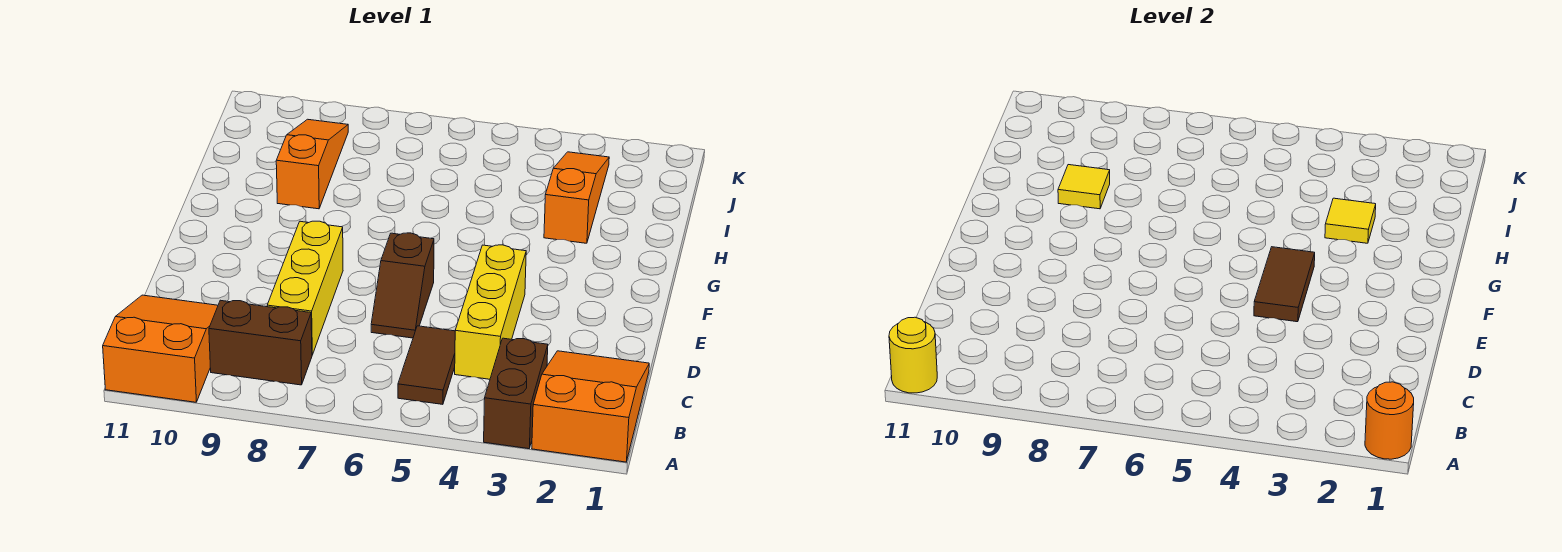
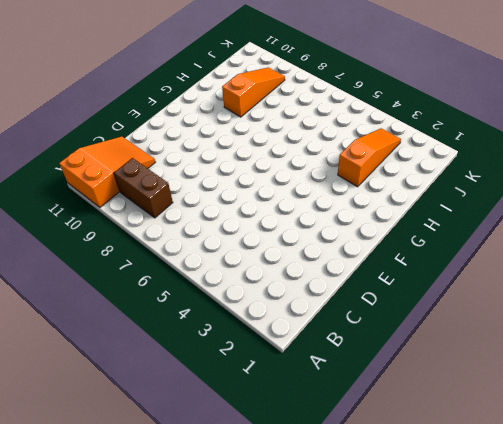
none -> orange 2x3 slope [532,351,649,462]
none -> brown 1x2 brick [484,338,548,449]
none -> brown 1x2 tile [398,326,455,404]

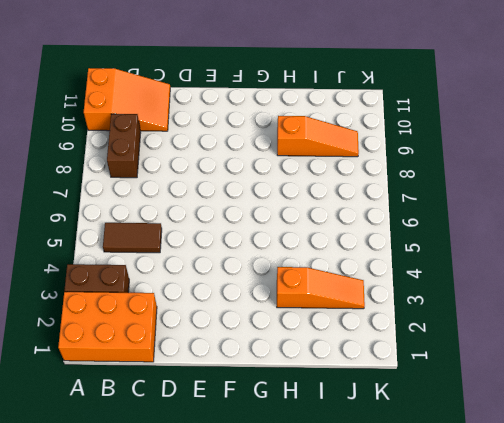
orange 2x3 brick [58,292,157,362] -> orange 2x3 slope [532,351,649,462]
none -> yellow 1x3 brick [455,245,526,379]
none -> yellow 1x3 brick [267,221,343,355]
none -> brown 1x2 slope [371,233,434,338]

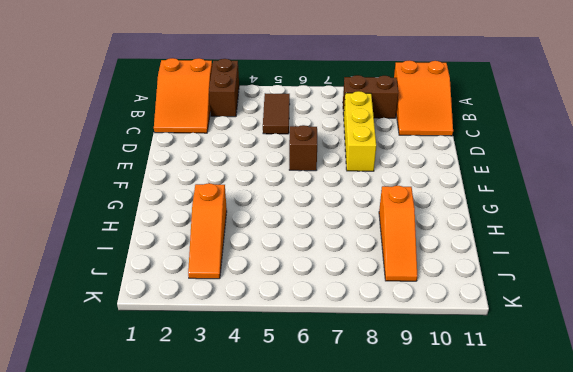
none -> yellow 1x3 brick [455,245,526,379]
none -> orange 1x1 round brick [1365,382,1414,459]
none -> yellow 1x1 round brick [889,317,937,393]

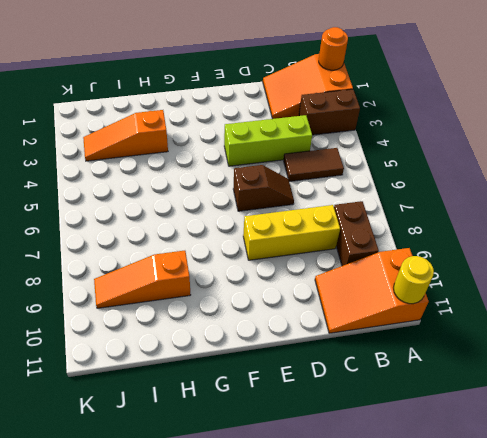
lime 1x3 brick [224,115,312,166] -> yellow 1x3 brick [455,245,526,379]
none -> brown 1x2 tile [1254,247,1315,322]
none -> yellow 1x1 tile [1325,198,1376,243]
none -> yellow 1x1 tile [1058,165,1110,209]

